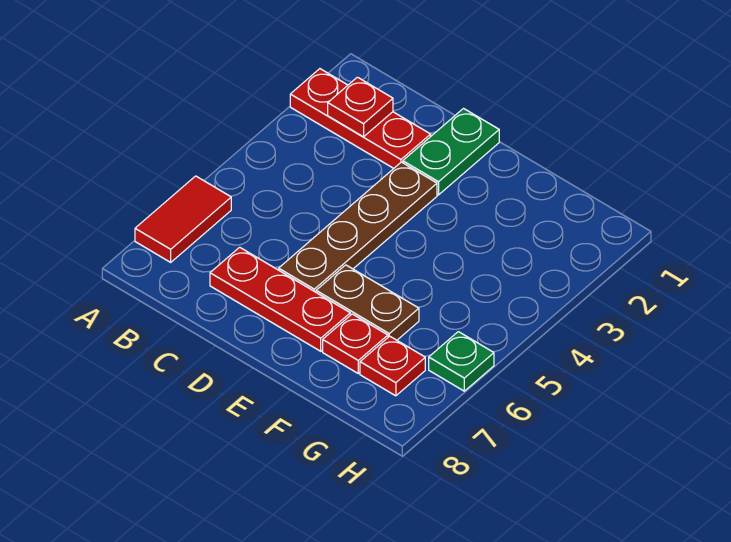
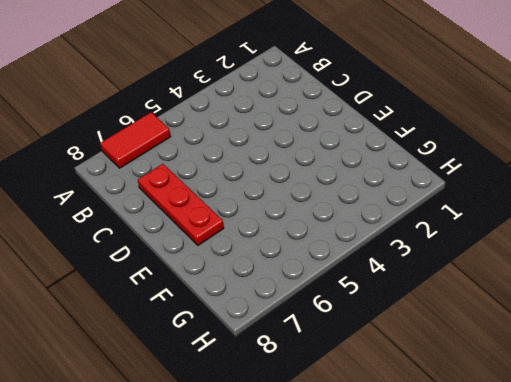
none -> red 1x3 plate [290,69,431,169]
none -> green 1x2 plate [403,109,499,195]

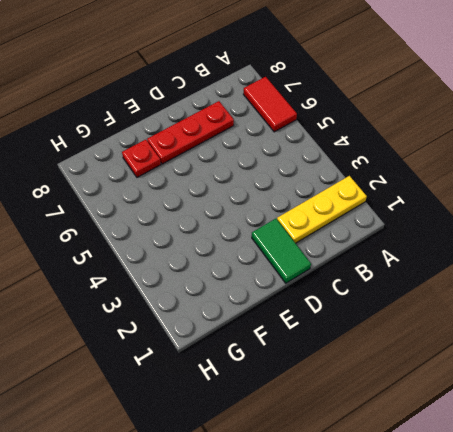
yellow 1x3 plate [277,176,367,243] -> red 1x3 plate [290,69,431,169]
green 1x2 tile [252,219,311,283] -> green 1x2 plate [403,109,499,195]
none -> brown 1x4 plate [279,162,437,292]
none -> brown 1x2 plate [316,265,419,340]

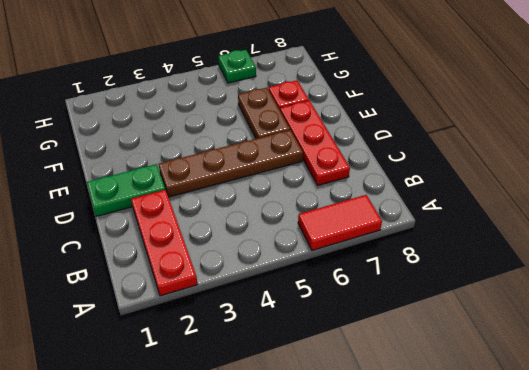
none -> red 1x1 plate [360,336,425,396]
none -> red 1x1 plate [328,77,393,137]

